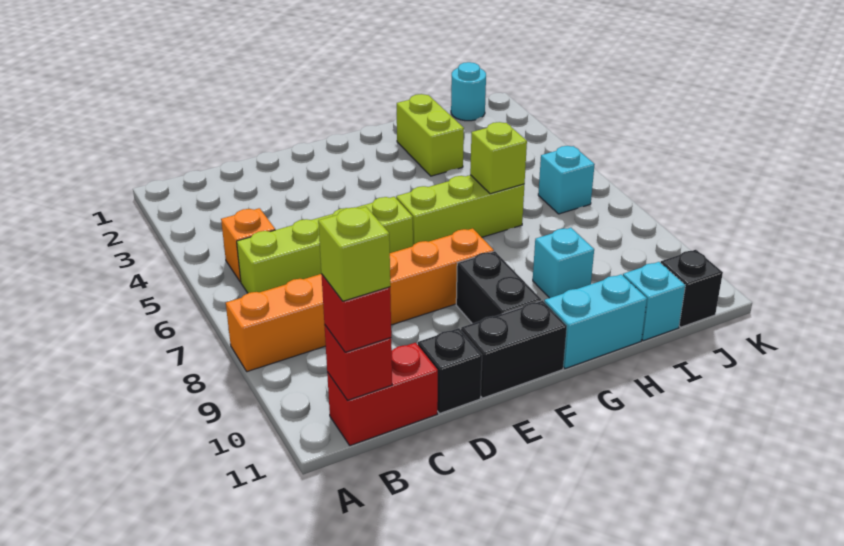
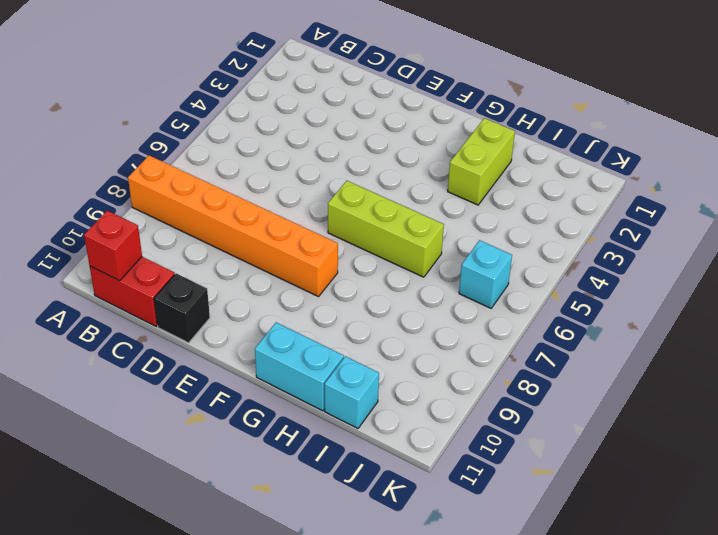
none -> orange 1x1 brick [221,208,275,282]
none -> lime 1x4 brick [237,197,413,293]
none -> black 1x2 brick [461,300,567,398]

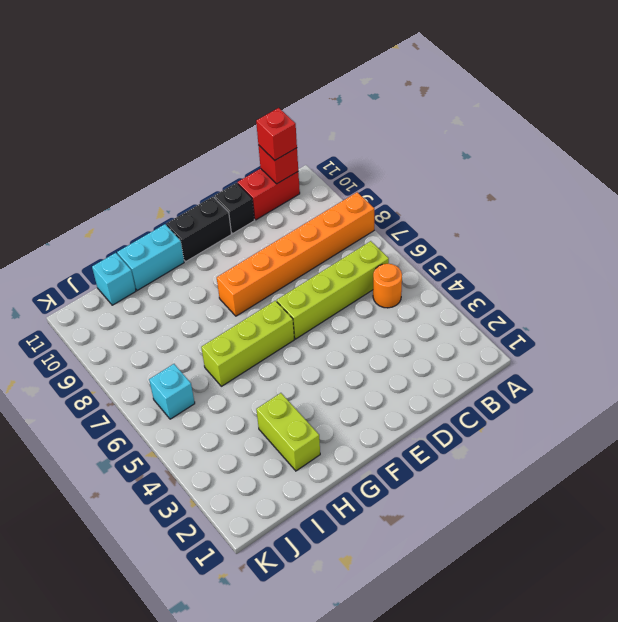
orange 1x1 round brick [373,264,402,308] -> orange 1x1 brick [221,208,275,282]
none -> black 1x2 brick [456,251,541,324]
none -> cyan 1x1 brick [533,228,594,298]
none -> cyan 1x1 round brick [451,62,486,121]

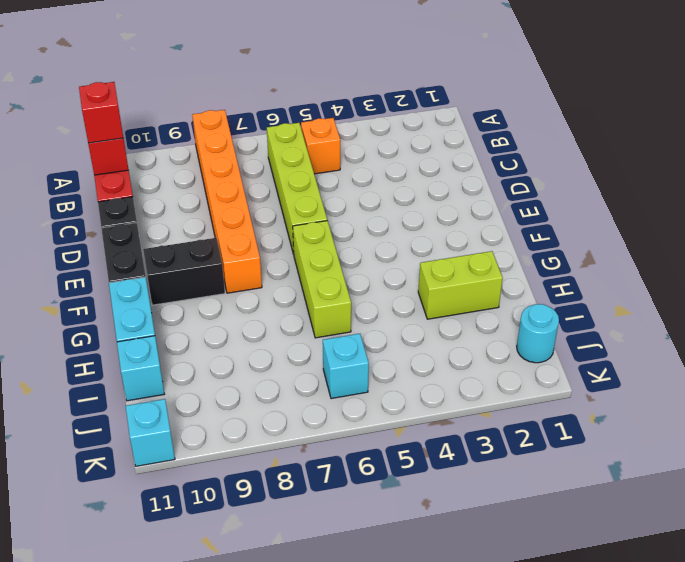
cyan 1x1 brick [126,399,175,466] -> cyan 1x1 brick moved to [533,228,594,298]
none -> black 1x1 brick [661,250,723,327]
none -> lime 1x1 brick [470,122,527,194]
none -> lime 1x1 brick [318,207,390,301]

